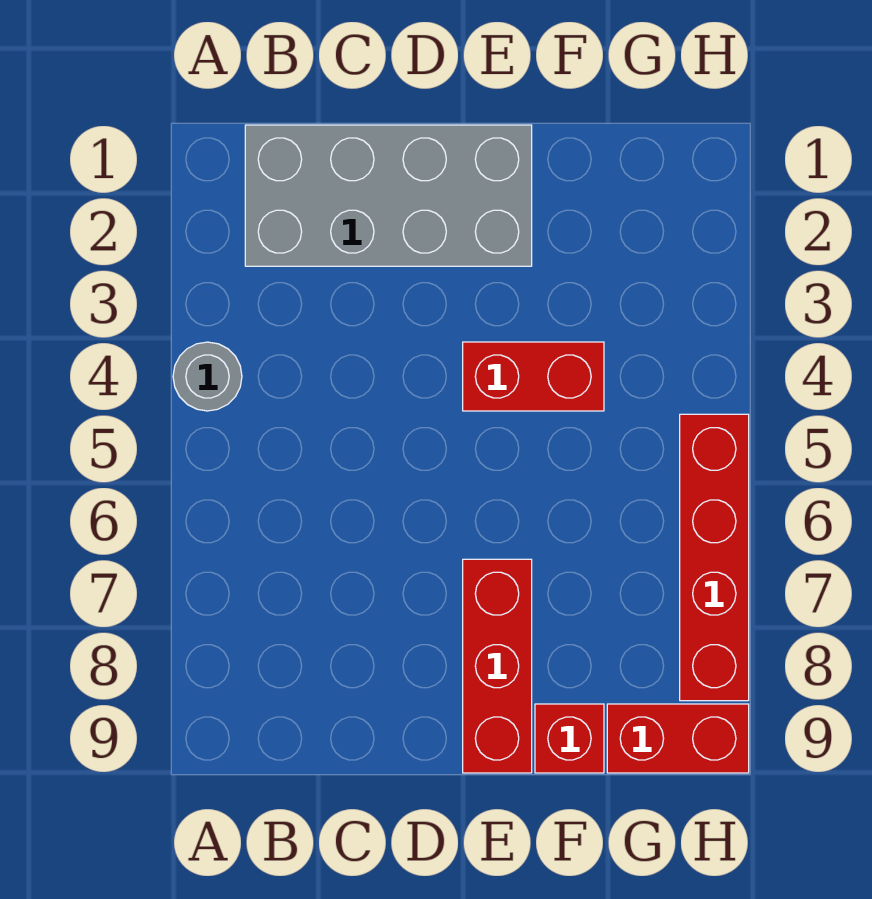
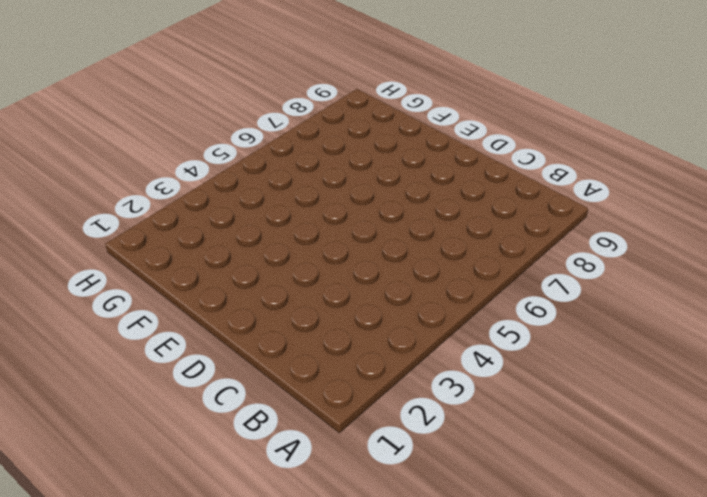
none -> grey 1x1 round brick [173,342,242,411]
none -> grey 2x4 brick [245,125,532,266]

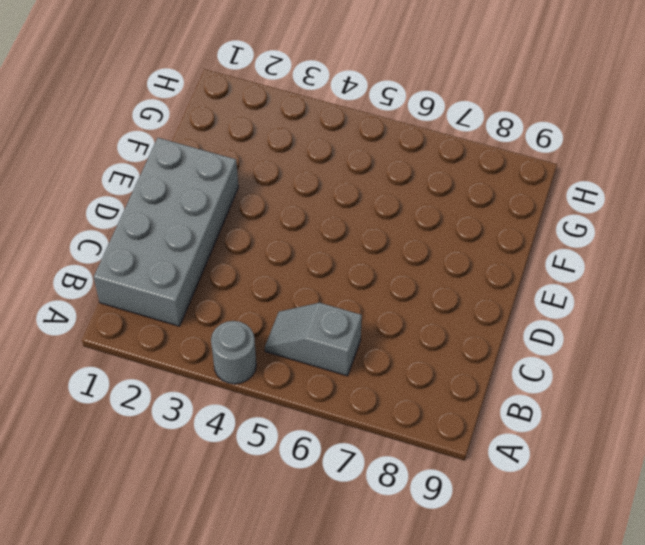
grey 1x2 slope [265,303,362,376] -> none
none -> red 1x2 brick [463,342,604,411]
none -> red 1x3 brick [463,559,532,773]

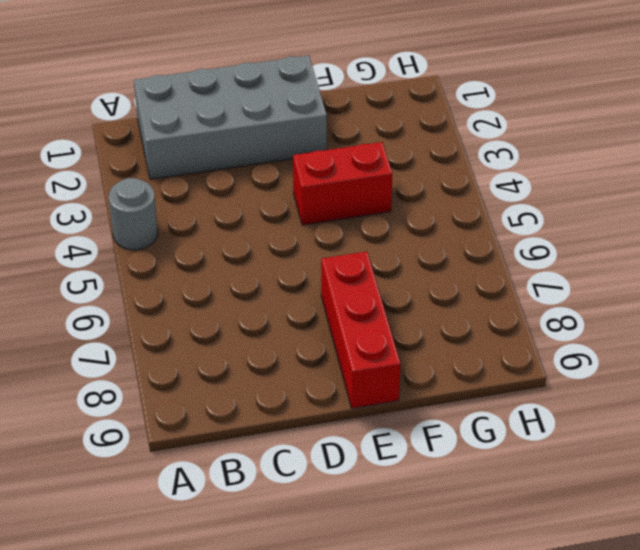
none -> red 1x1 brick [535,704,604,773]
none -> red 1x2 brick [607,704,749,773]

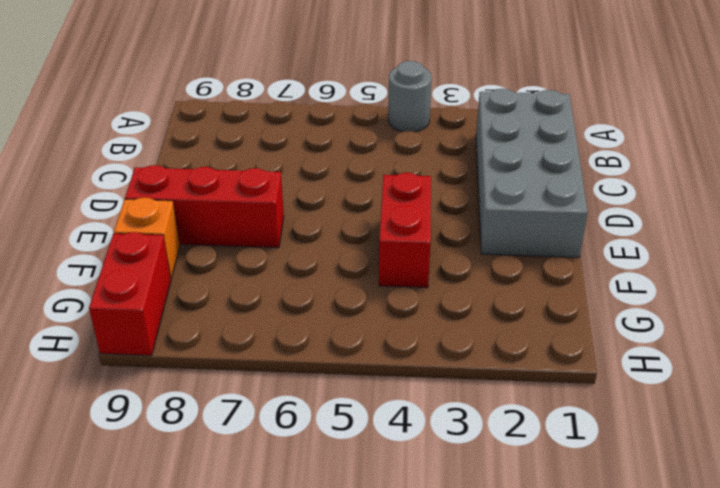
orange 1x1 brick [114,198,180,278] -> red 1x1 brick [535,704,604,773]
none -> red 1x4 brick [680,414,749,701]

